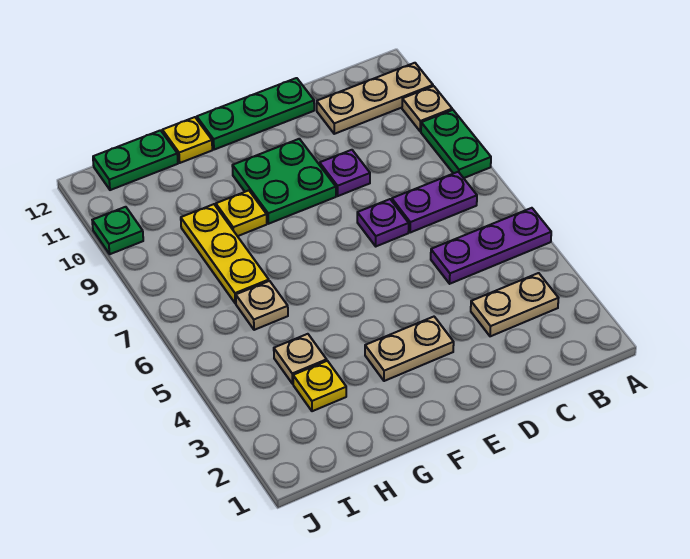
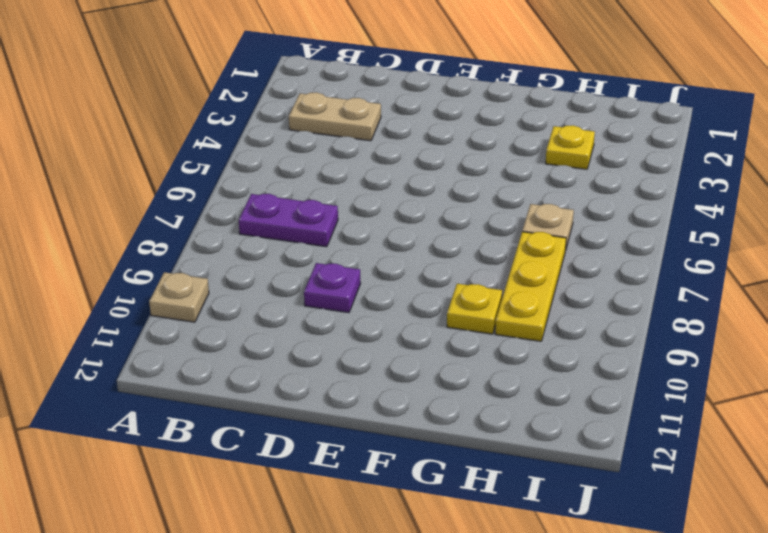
none -> purple 1x3 plate [431,208,551,284]
none -> green 1x2 plate [421,110,491,178]
none -> tan 1x3 plate [317,63,433,134]

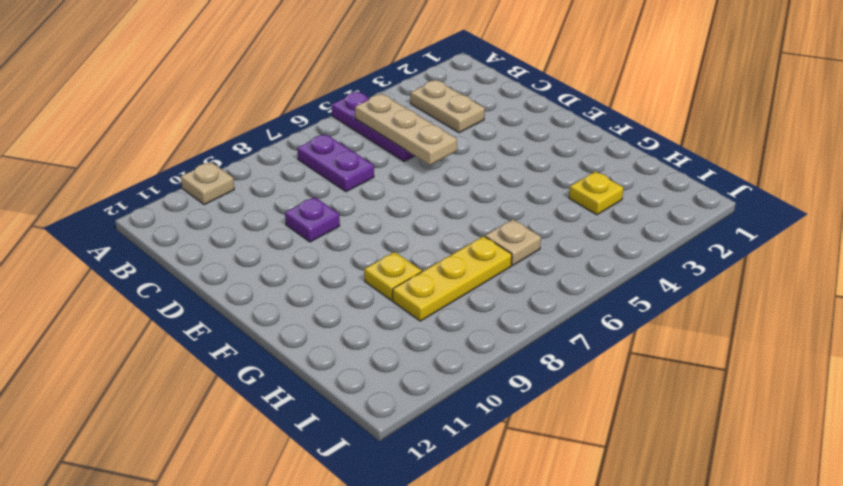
tan 1x3 plate [355,94,457,165] -> tan 1x3 plate moved to [317,63,433,134]
none -> green 1x2 plate [421,110,491,178]
none -> purple 1x1 plate [357,199,409,246]
none -> green 1x3 plate [197,78,314,150]

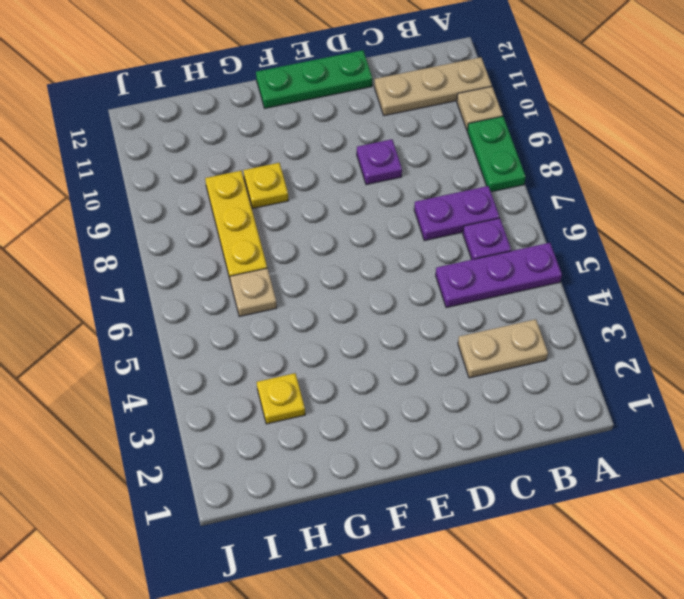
purple 1x1 plate [463,218,511,260] -> purple 1x1 plate moved to [357,199,409,246]
none -> tan 1x2 plate [365,317,454,381]
none -> green 2x2 plate [232,139,336,224]
none -> yellow 1x1 plate [162,117,212,163]

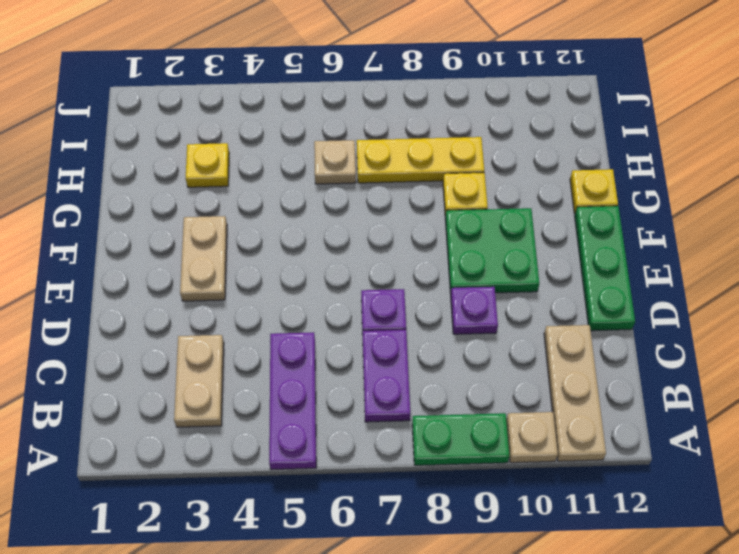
none -> tan 1x1 plate [274,334,327,384]
none -> green 1x2 plate [93,130,178,190]
none -> green 1x1 plate [92,207,143,254]

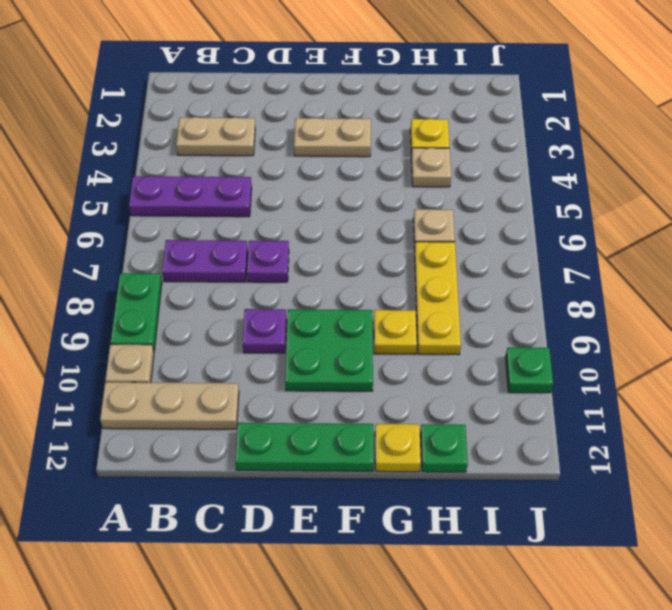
green 1x1 plate [421,424,468,472] -> green 1x2 plate [93,130,178,190]

